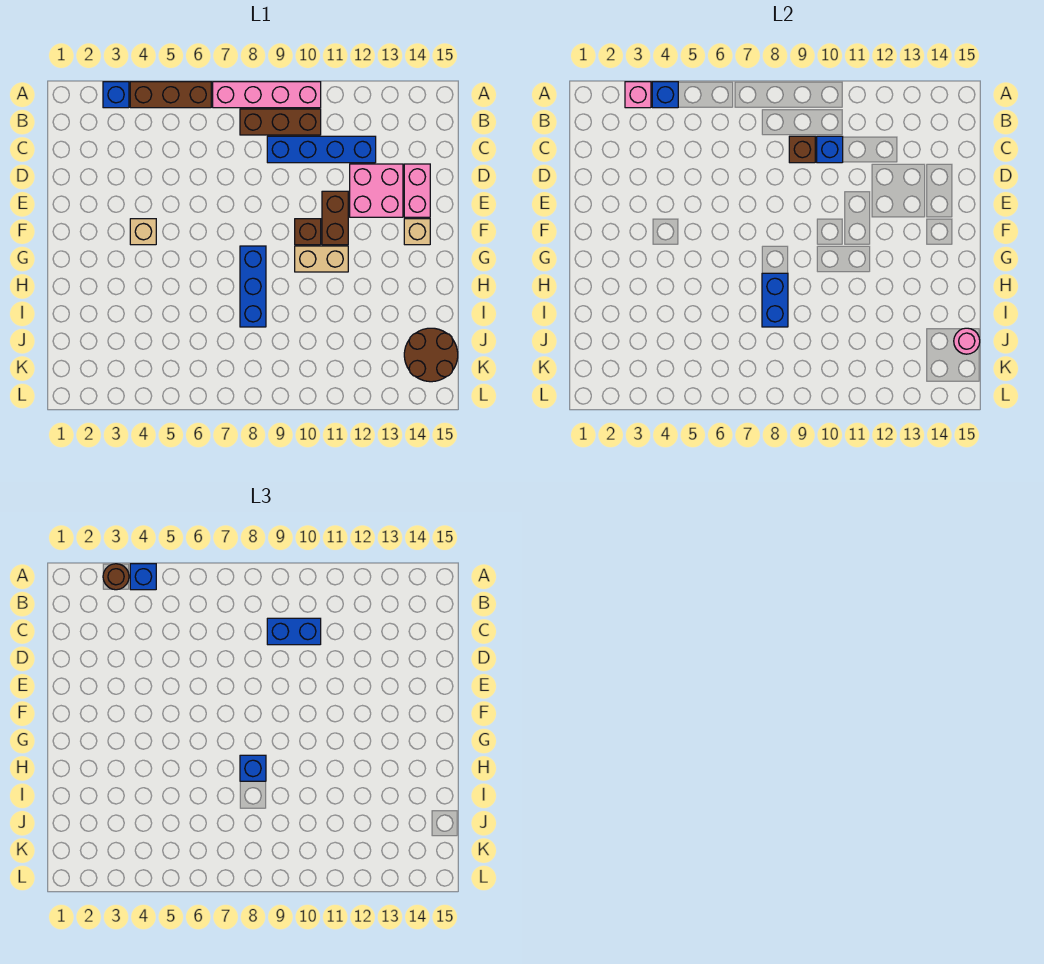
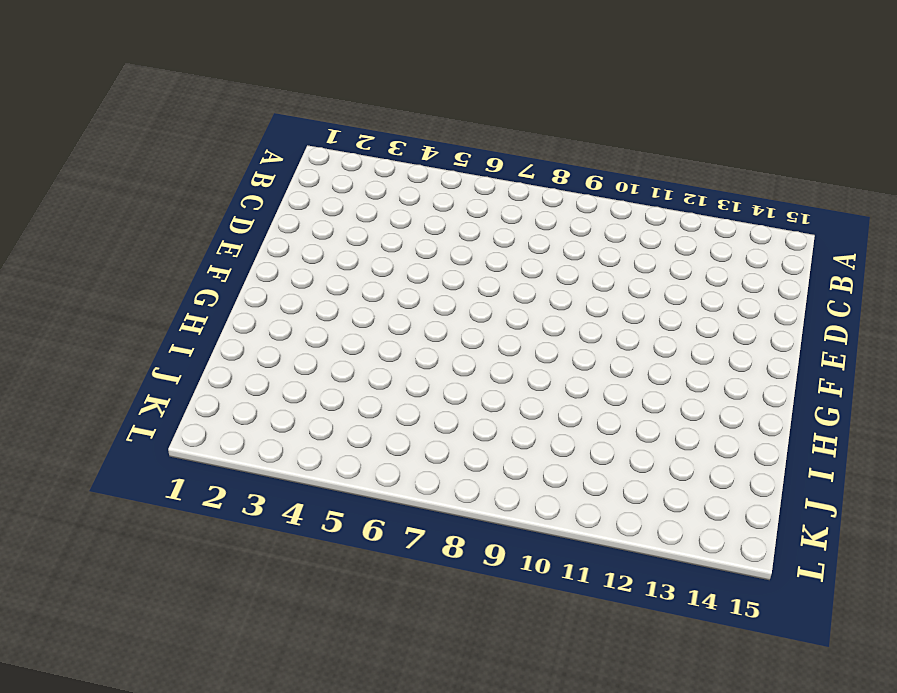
none -> blue 1x1 brick [103,82,129,108]
none -> brown 1x3 brick [130,82,211,108]
none -> pink 1x4 brick [213,82,321,108]

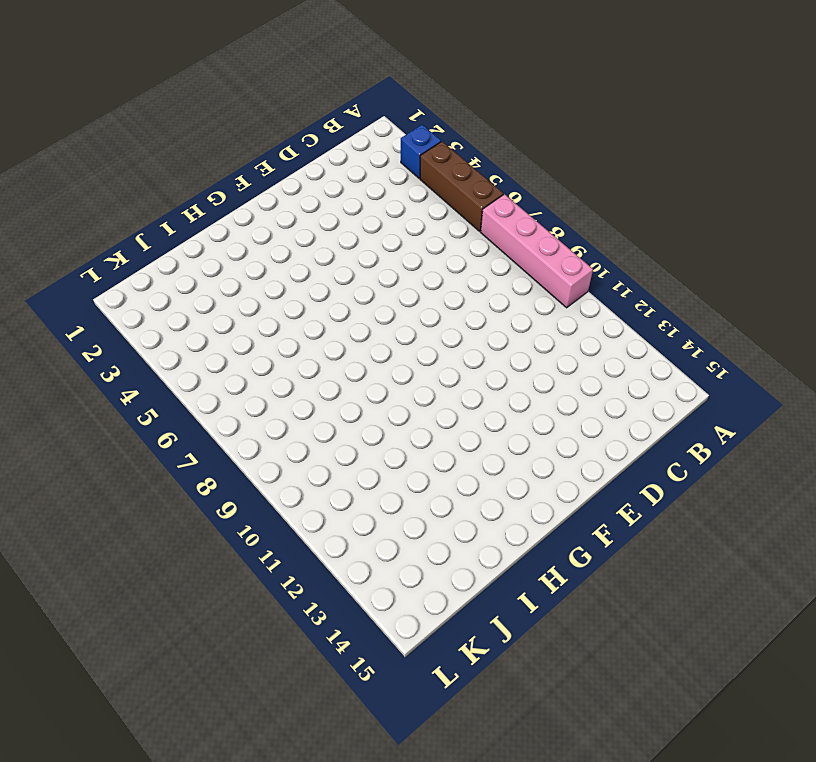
none -> brown 1x3 brick [240,109,321,135]
none -> blue 1x4 brick [267,136,376,163]
none -> pink 2x2 brick [350,164,403,217]

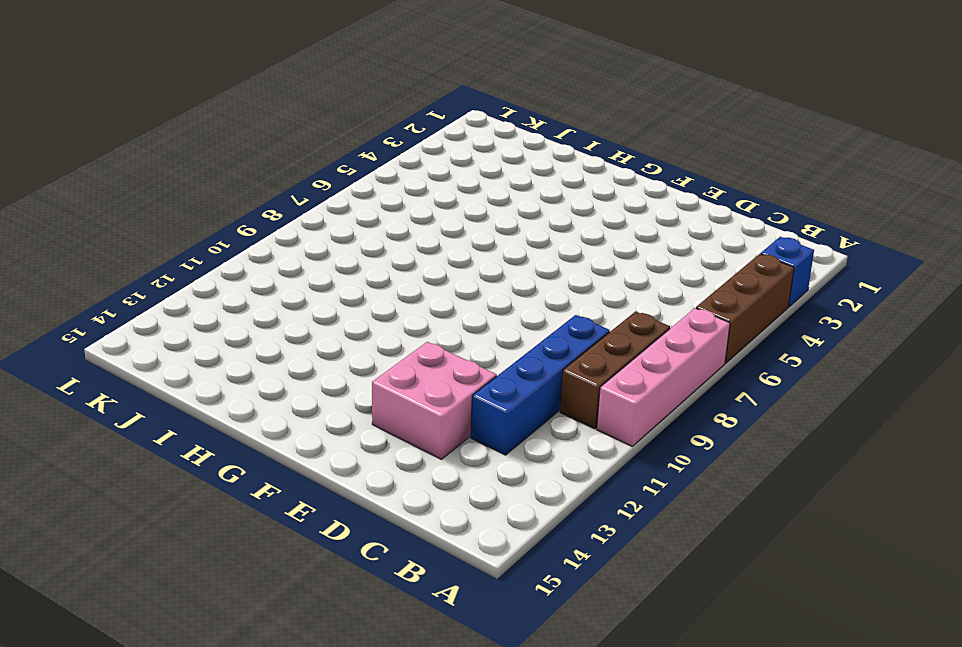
none -> pink 1x2 brick [404,164,430,217]
none -> brown 1x2 brick [322,191,348,245]
none -> tan 1x1 brick [130,219,156,245]

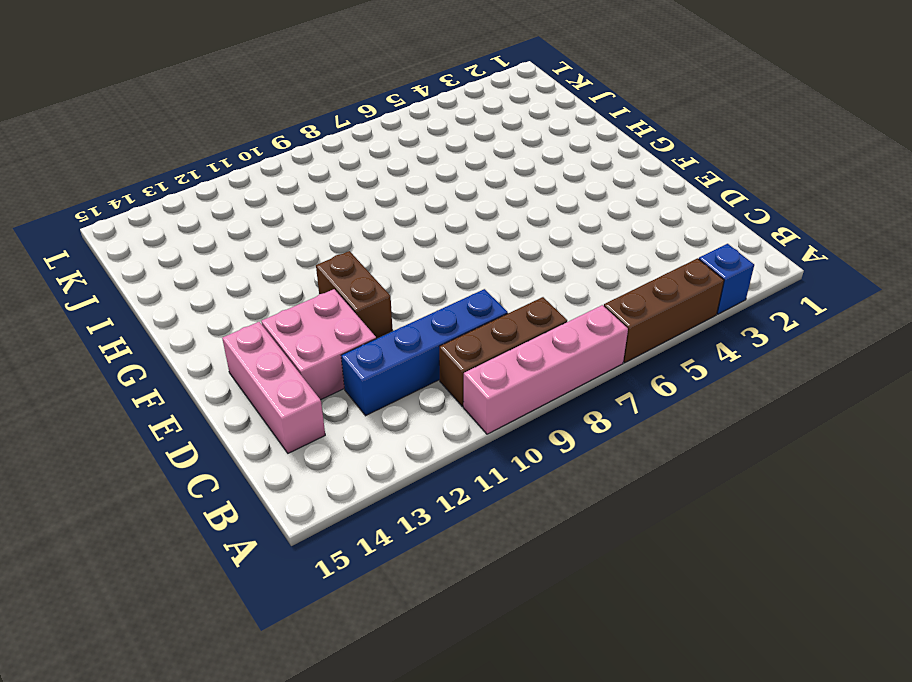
pink 1x3 brick [222,322,325,453] -> pink 1x2 brick [404,164,430,217]
none -> tan 1x1 brick [130,219,156,245]
none -> brown 1x1 brick [295,219,321,245]
none -> tan 1x1 brick [404,219,430,245]

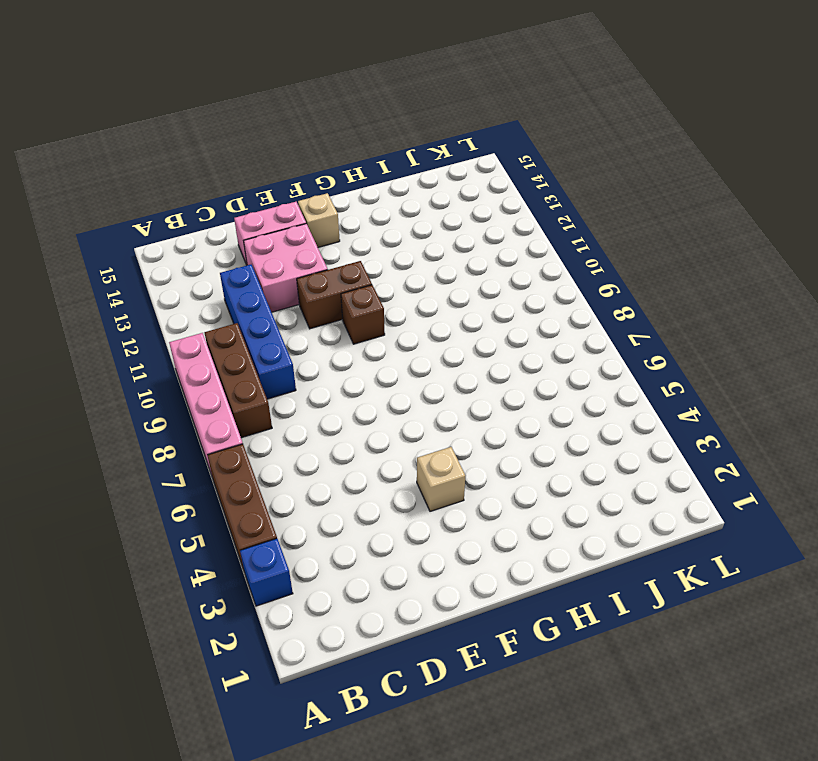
none -> blue 1x3 brick [240,246,266,327]
none -> tan 1x2 brick [295,246,348,272]
none -> brown 2x2 round brick [404,328,458,382]

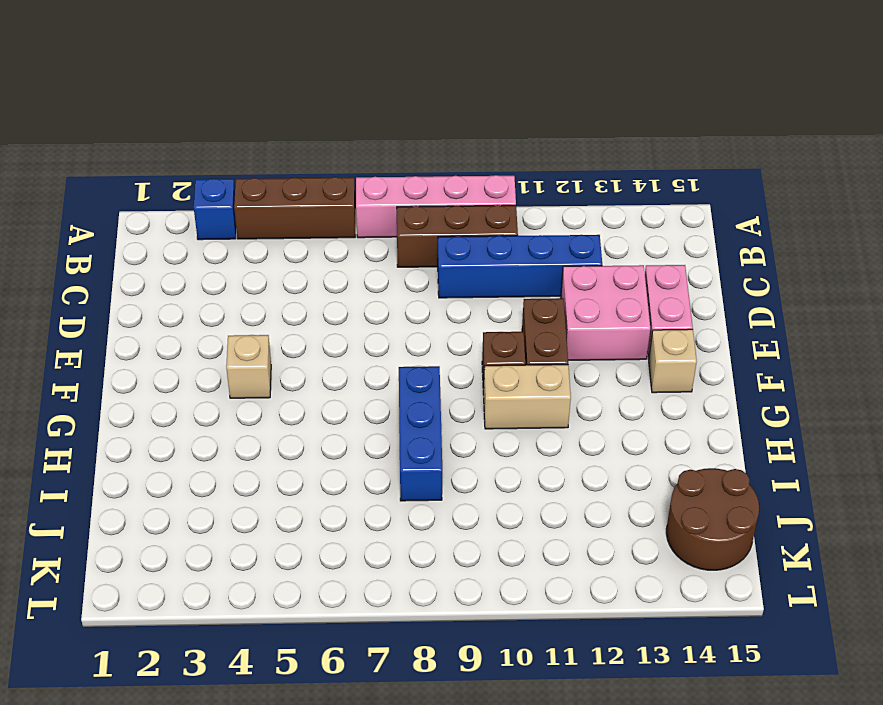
none -> pink 1x1 brick [625,82,651,108]
none -> blue 1x1 brick [652,82,678,108]
none -> brown 1x1 brick [789,136,815,163]

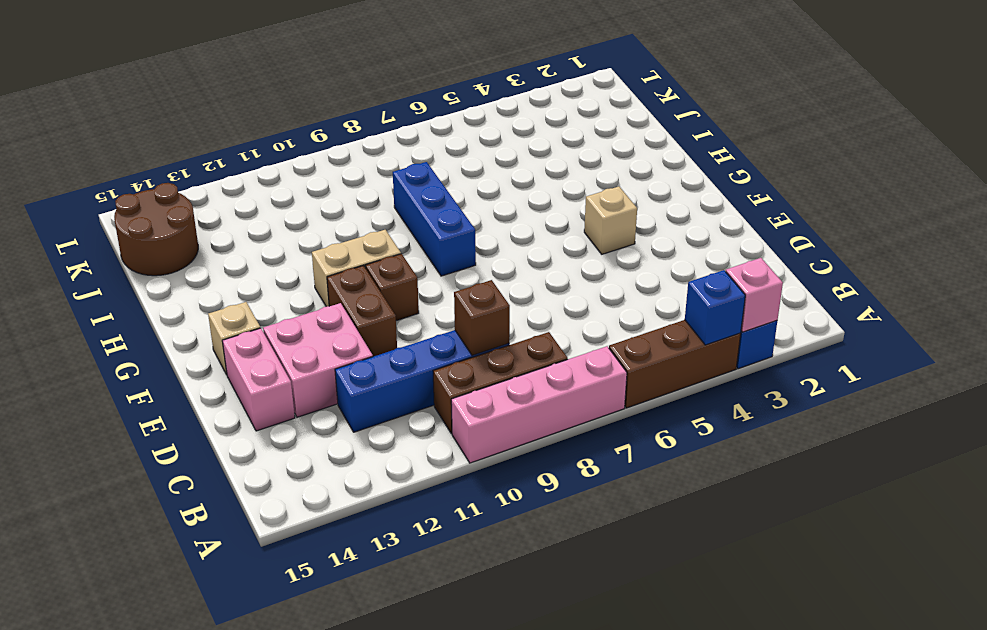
none -> blue 1x1 brick [817,136,843,163]
none -> blue 1x2 brick [762,273,788,327]
none -> pink 1x1 round brick [954,328,980,354]

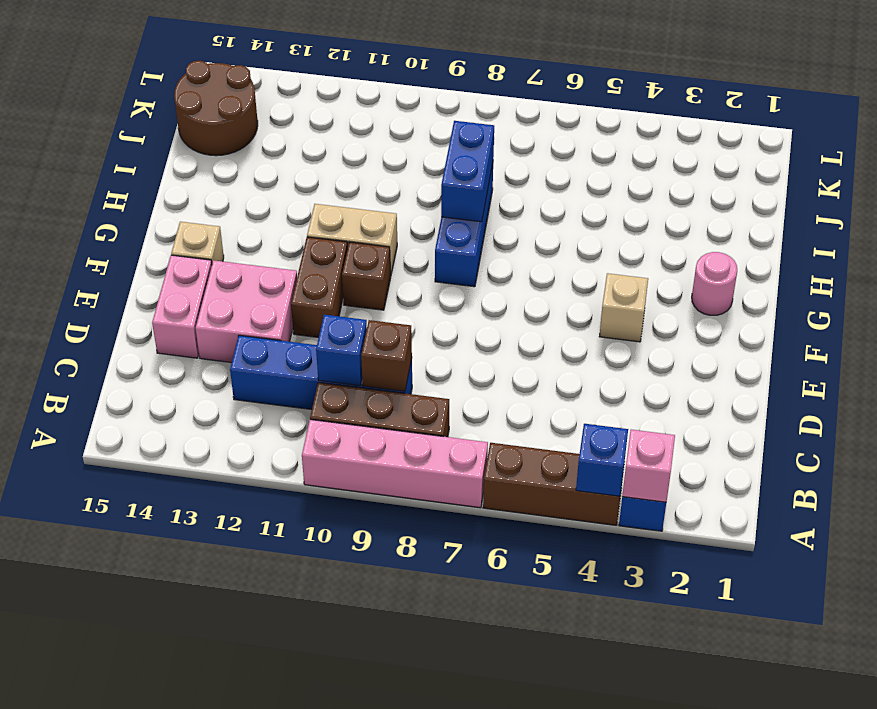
pink 1x1 round brick [692,252,737,315] -> pink 1x1 round brick moved to [954,328,980,354]
none -> brown 1x1 round brick [103,564,129,590]
none -> blue 1x1 brick [130,564,156,590]
none -> blue 1x2 brick [267,618,321,645]

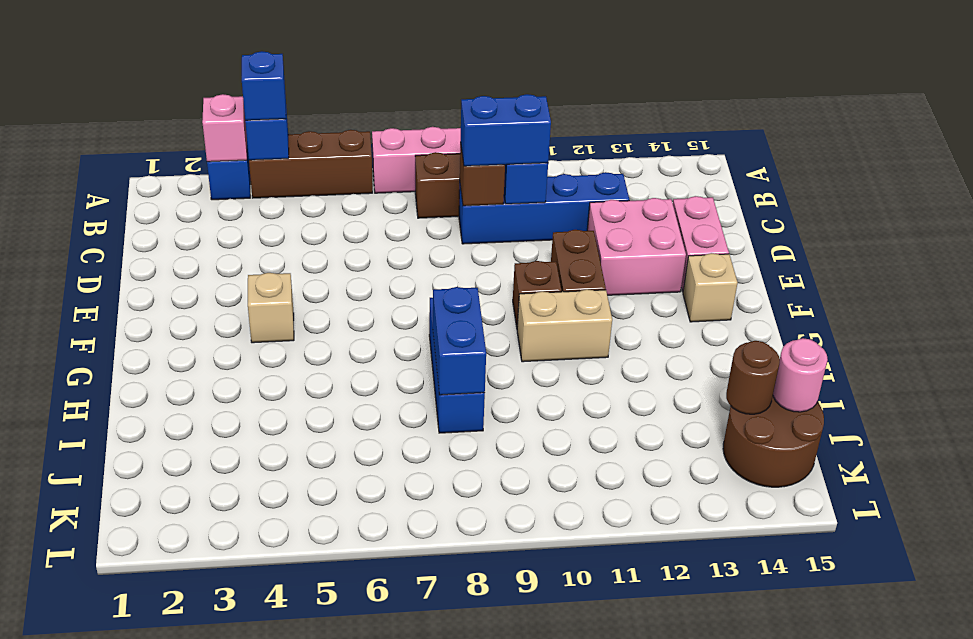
brown 1x1 round brick [726,341,780,414] -> brown 1x1 round brick moved to [103,564,129,590]
none -> blue 1x1 brick [240,755,266,781]

